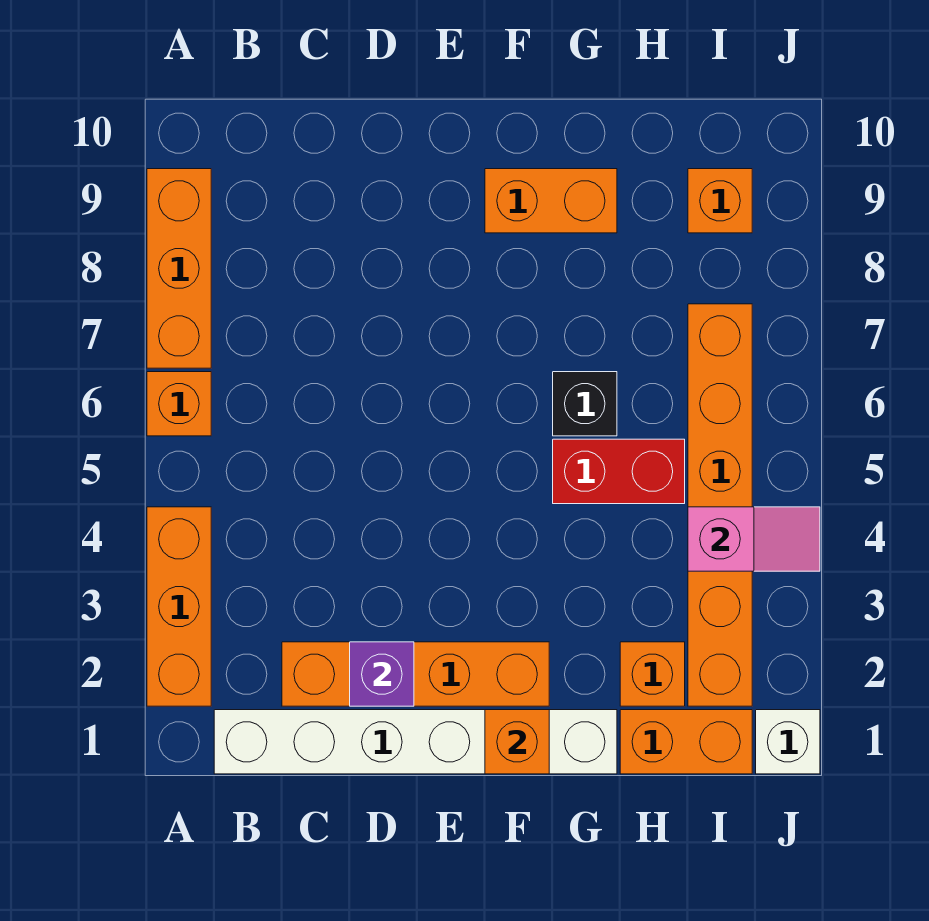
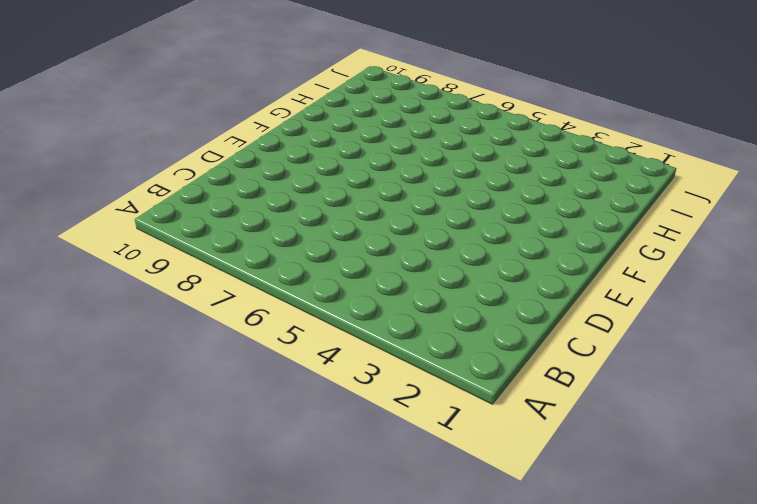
none -> orange 1x3 brick [147,507,211,706]
none -> orange 1x1 brick [147,372,211,436]
none -> orange 1x3 brick [147,169,211,368]

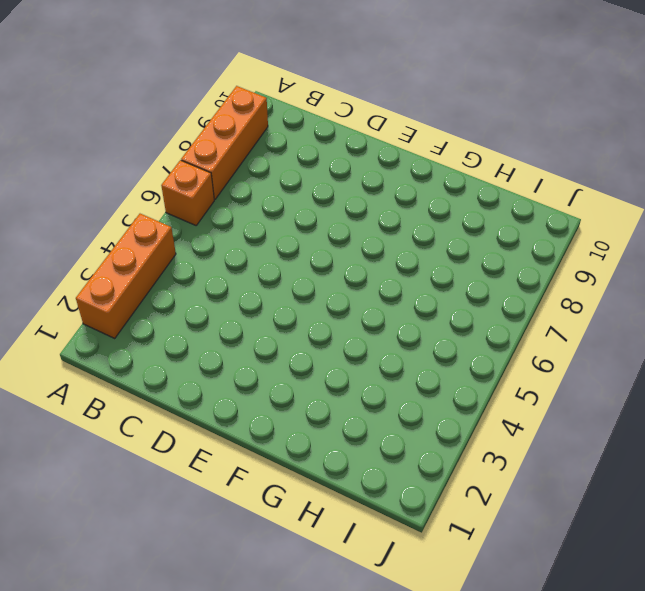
none -> white 1x6 brick [214,710,617,774]
none -> orange 1x4 brick [282,642,549,706]
none -> orange 1x2 brick [485,169,617,233]

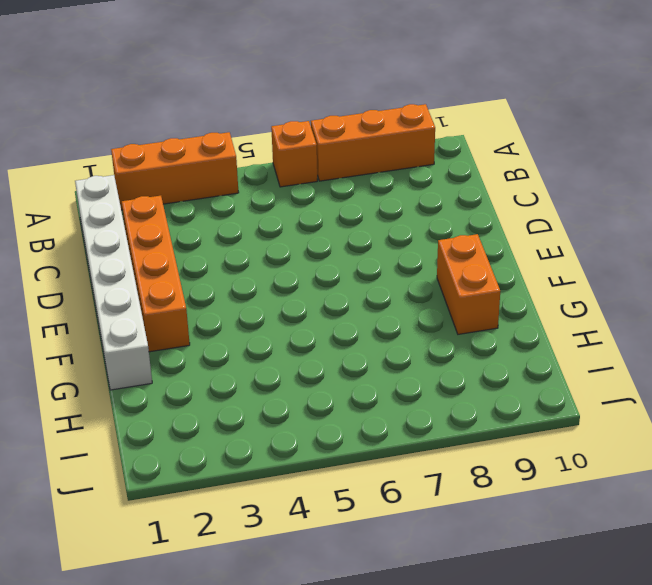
none -> red 1x2 brick [553,439,685,504]
none -> black 1x1 brick [553,372,617,436]
none -> orange 1x2 brick [620,710,752,774]

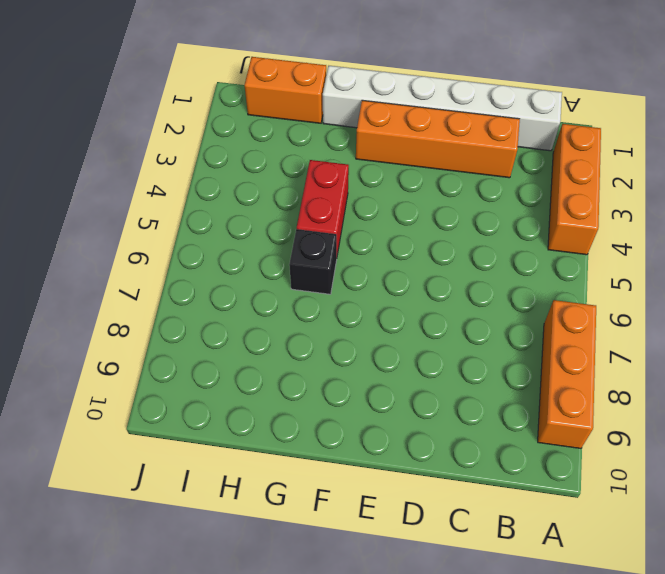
red 1x2 brick [297,160,349,255] -> red 1x2 brick turned to [553,439,685,504]
none -> orange 1x1 brick [147,372,211,436]
none -> orange 1x2 brick [485,169,617,233]
none -> orange 1x1 brick [620,642,685,706]

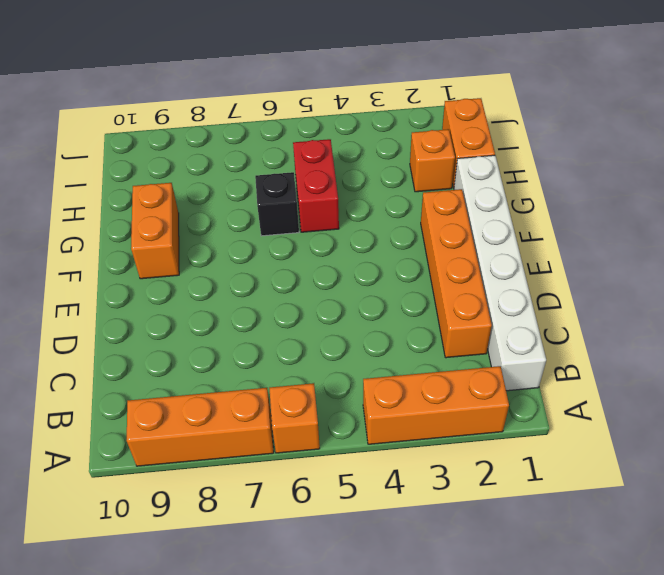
none -> orange 1x6 brick [688,304,752,706]
none -> orange 1x1 brick [688,169,752,233]
none -> white 1x1 brick [756,710,820,774]

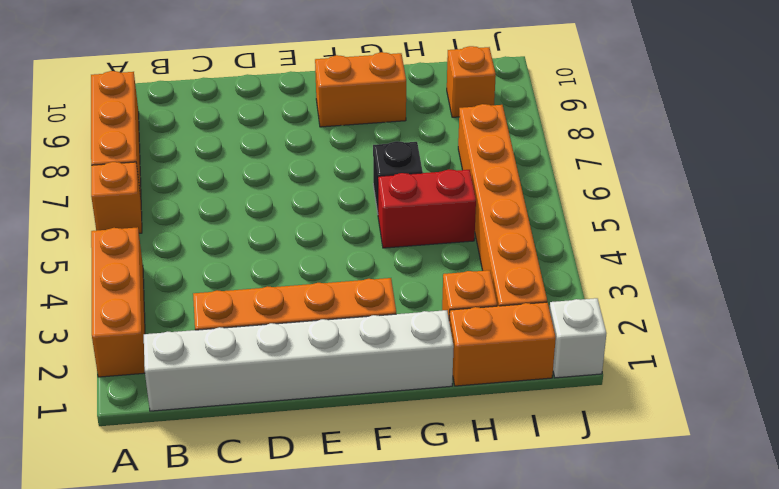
none -> purple 1x1 brick [350,642,414,706]
none -> orange 1x1 brick [485,710,549,774]
none -> pink 1x2 slope [688,507,820,571]

